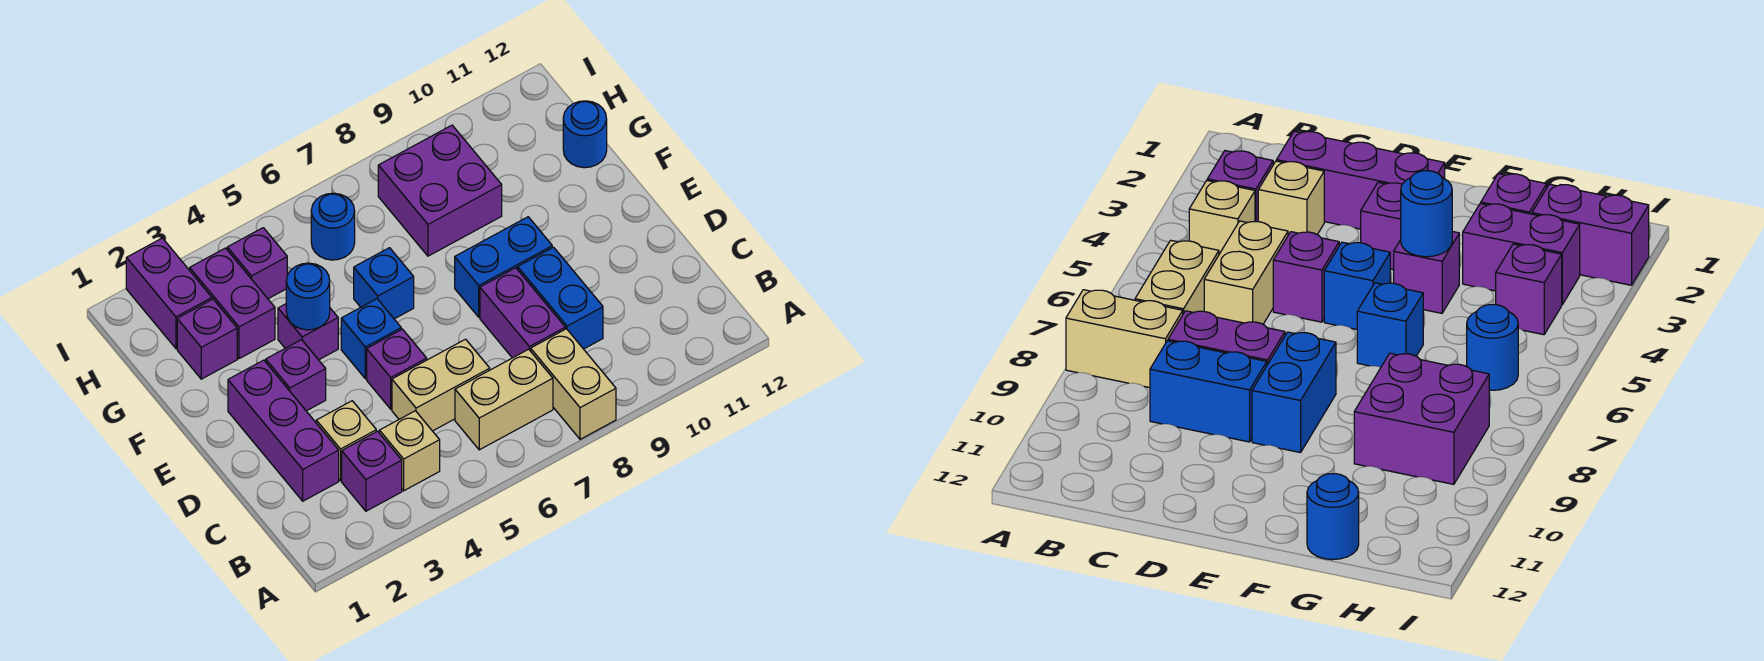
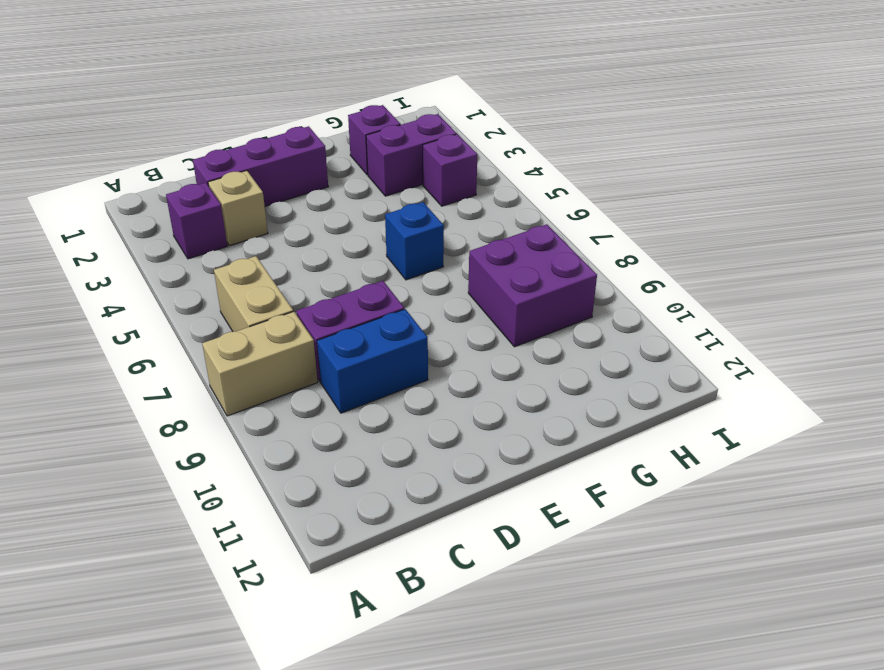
none -> tan 1x1 brick [379,411,440,491]
none -> tan 1x2 brick [392,339,490,431]
none -> purple 1x1 brick [367,329,427,409]

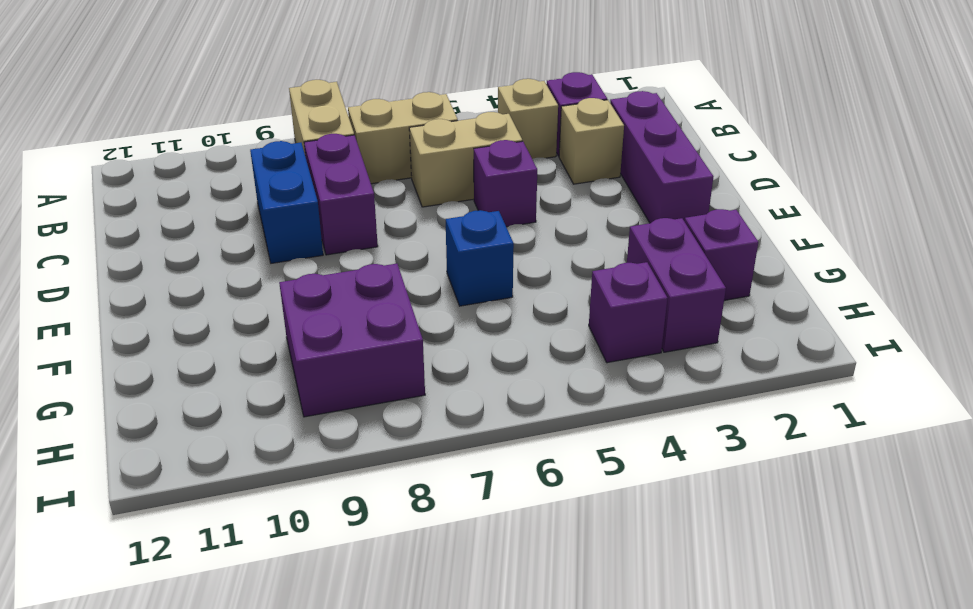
none -> purple 1x1 brick [266,340,326,411]
none -> blue 1x1 brick [341,299,401,379]
none -> blue 1x2 brick [455,217,552,317]

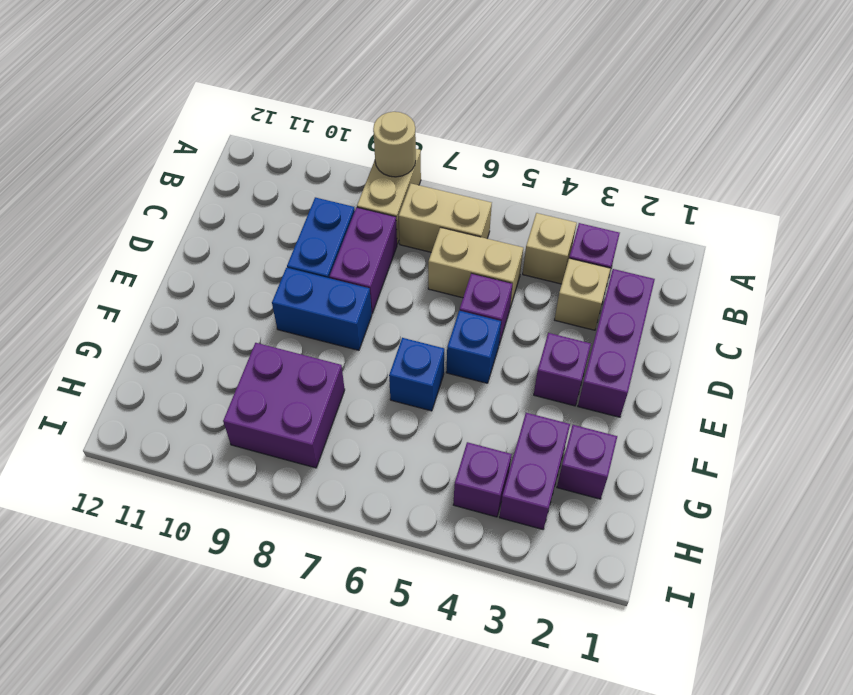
tan 1x1 round brick [373,112,416,177] -> none
none -> purple 1x1 brick [278,304,338,360]
none -> blue 1x1 round brick [563,101,607,168]
none -> purple 1x2 brick [126,238,212,349]

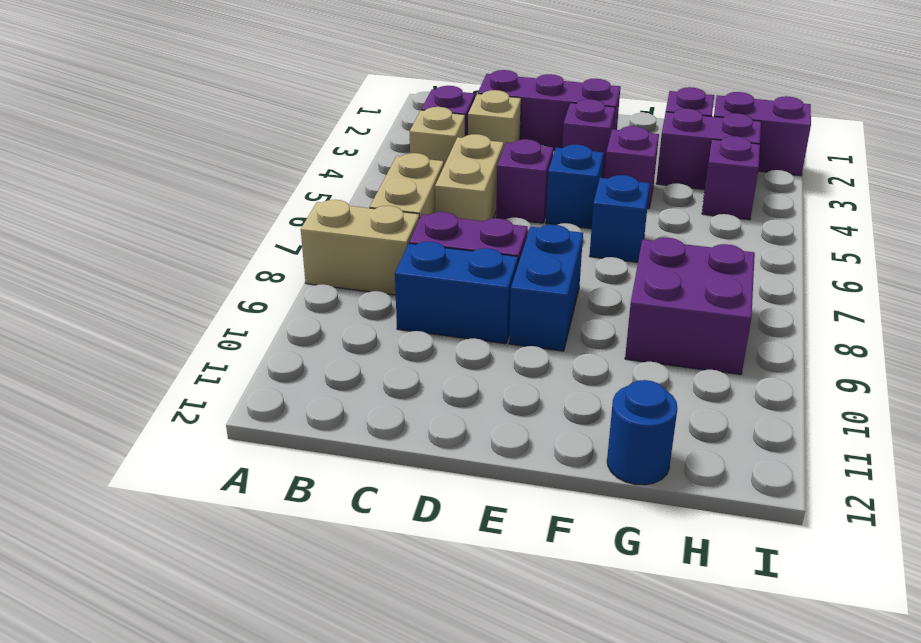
none -> blue 1x1 round brick [311,193,355,260]
none -> blue 1x1 round brick [286,263,330,330]

